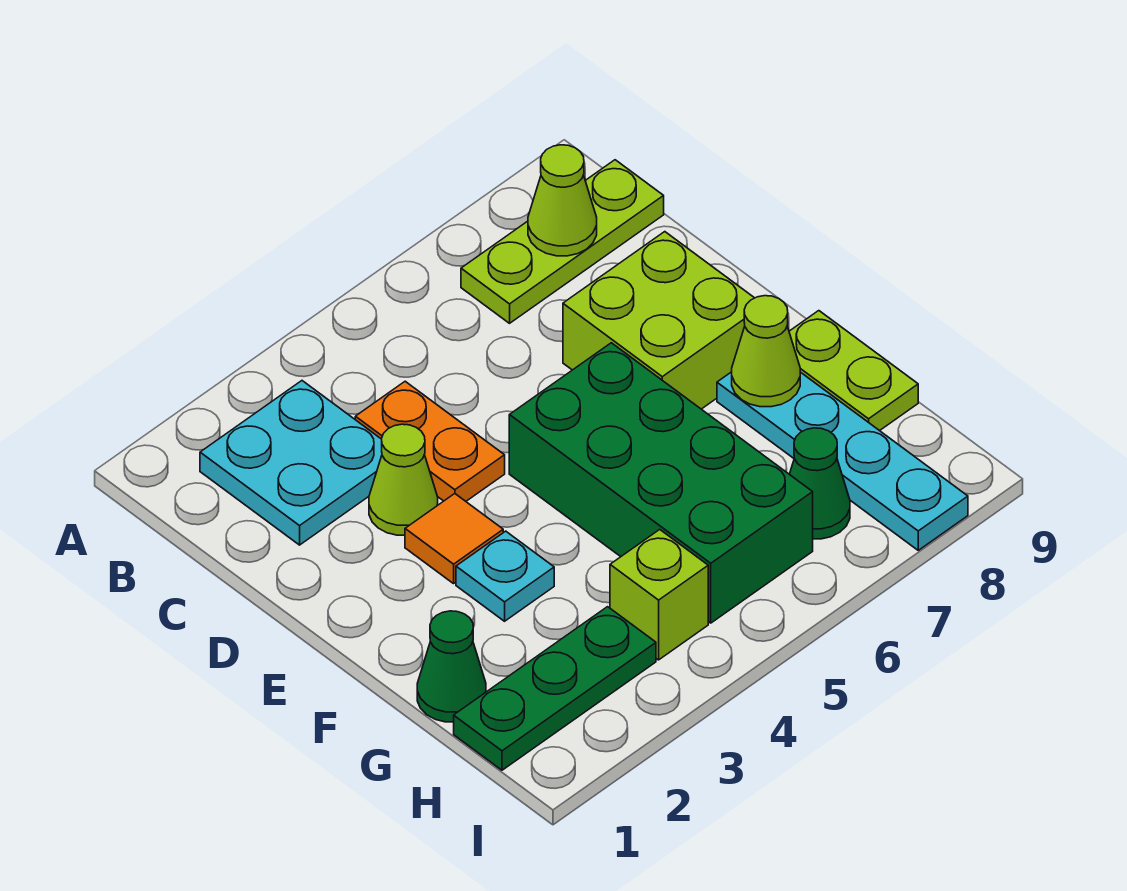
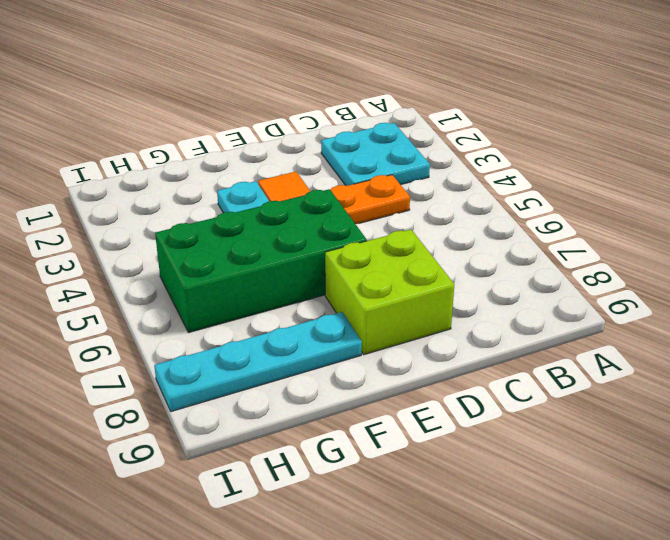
none -> lime 1x3 plate [461,160,664,323]
none -> lime 1x1 cone [369,424,438,535]
none -> lime 1x2 plate [789,311,918,431]

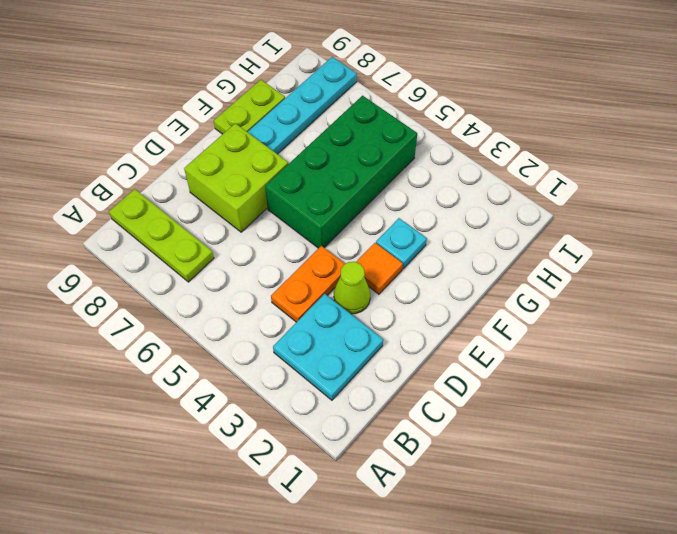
none -> green 1x1 cone [417,611,486,722]
none -> green 1x3 plate [454,607,656,770]
none -> lime 1x1 brick [610,530,708,660]

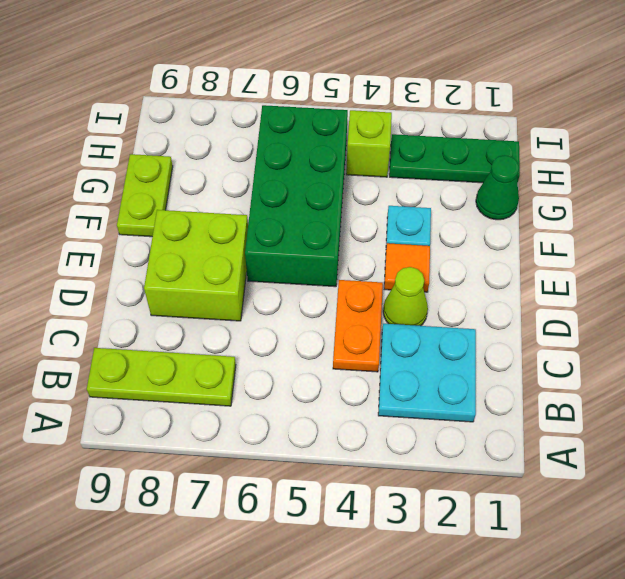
none -> cyan 1x4 plate [717,372,968,550]
none -> green 1x1 cone [789,428,850,539]
none -> lime 1x1 cone [528,145,597,256]

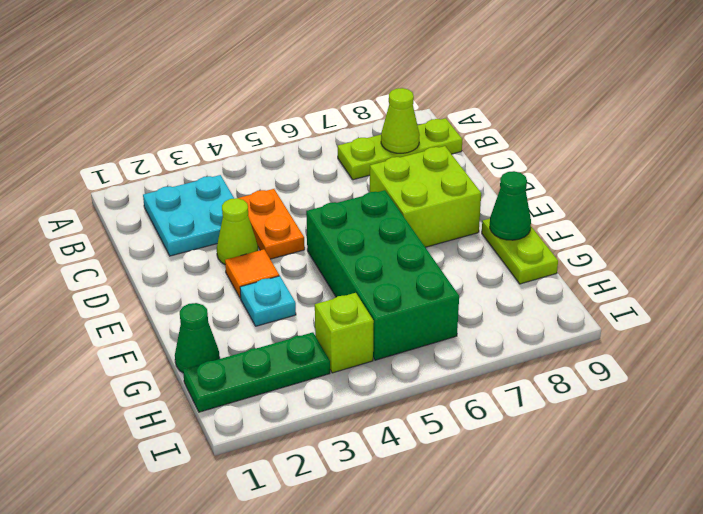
green 1x1 cone [490,171,531,240] -> green 1x1 cone moved to [789,428,850,539]
none -> cyan 1x4 plate [717,372,968,550]
none -> lime 1x1 cone [732,296,800,407]

